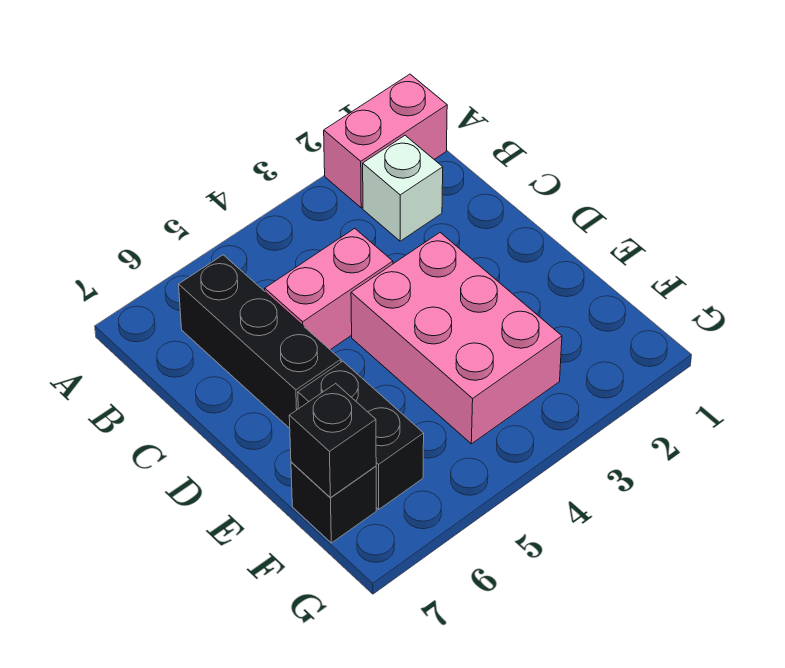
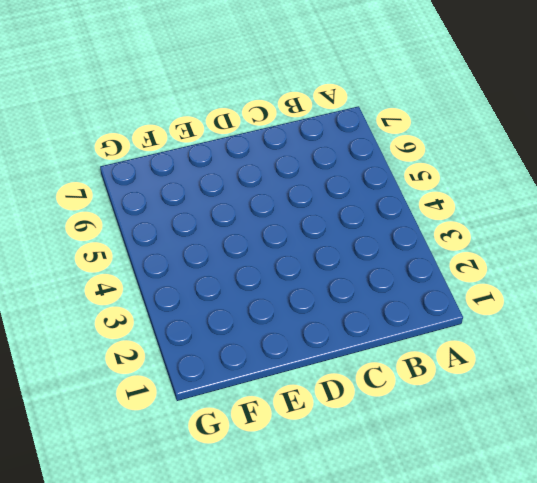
none -> pink 1x2 brick [324,74,447,208]
none -> white 1x1 brick [363,136,443,241]

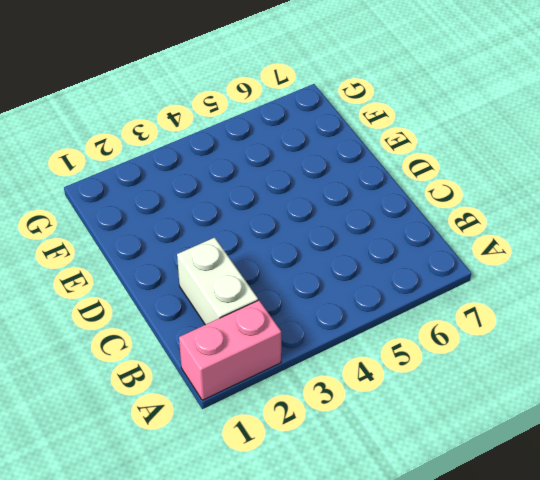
white 1x2 brick [177,237,258,325] -> white 1x1 brick [363,136,443,241]
none -> black 1x3 brick [179,255,341,428]
none -> pink 1x2 brick [265,228,393,350]

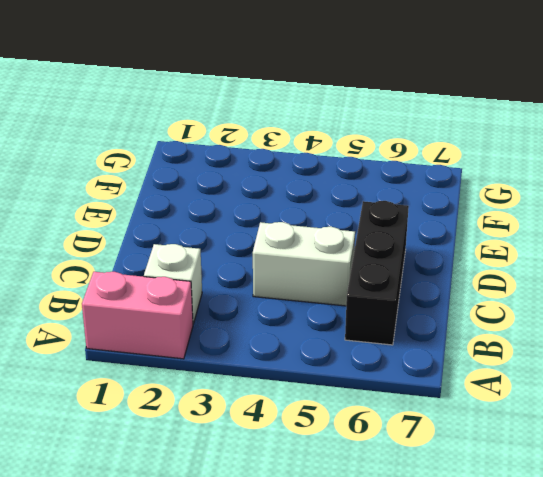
white 1x2 brick [253,222,355,306] -> pink 1x2 brick [265,228,393,350]
none -> pink 2x3 brick [351,233,562,444]
none -> black 1x2 brick [298,361,424,509]

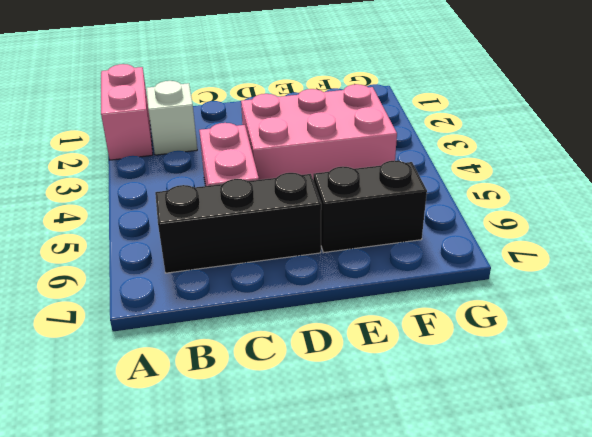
none -> black 1x1 brick [291,462,376,543]
none -> black 1x1 brick [289,383,376,498]

